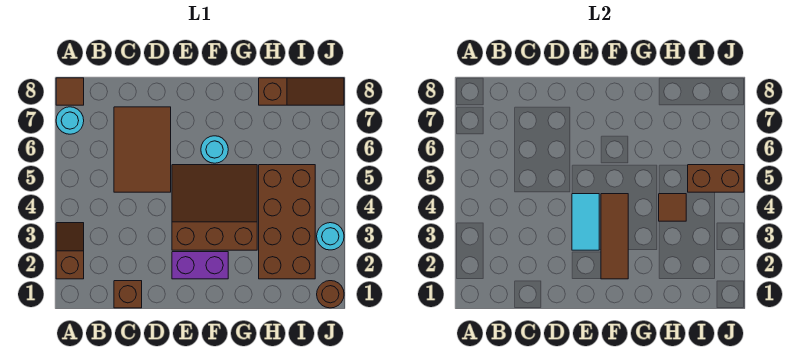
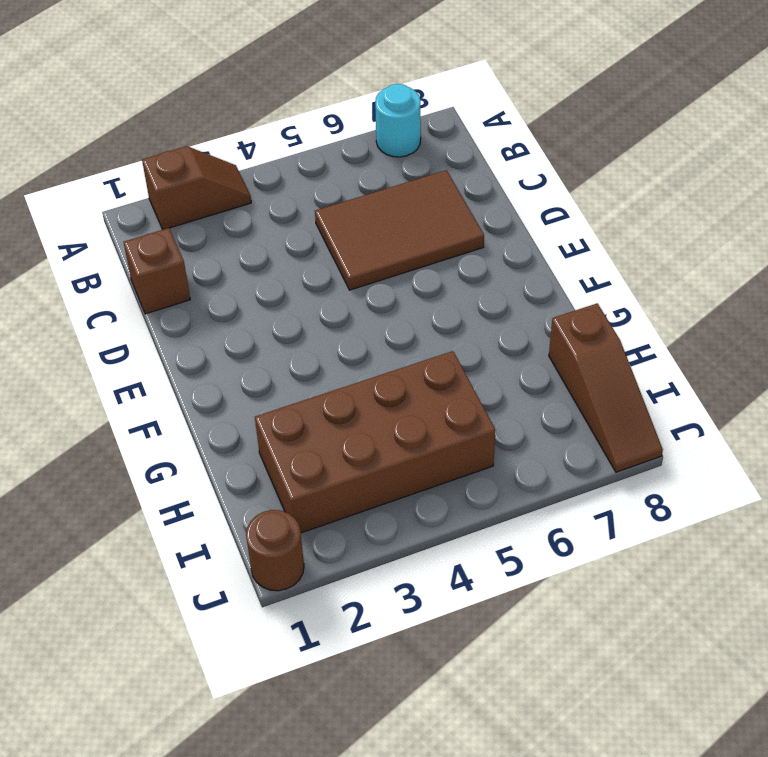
none -> brown 1x1 tile [56,78,84,105]
none -> purple 1x2 brick [172,252,228,279]
none -> brown 3x3 slope [172,165,257,250]

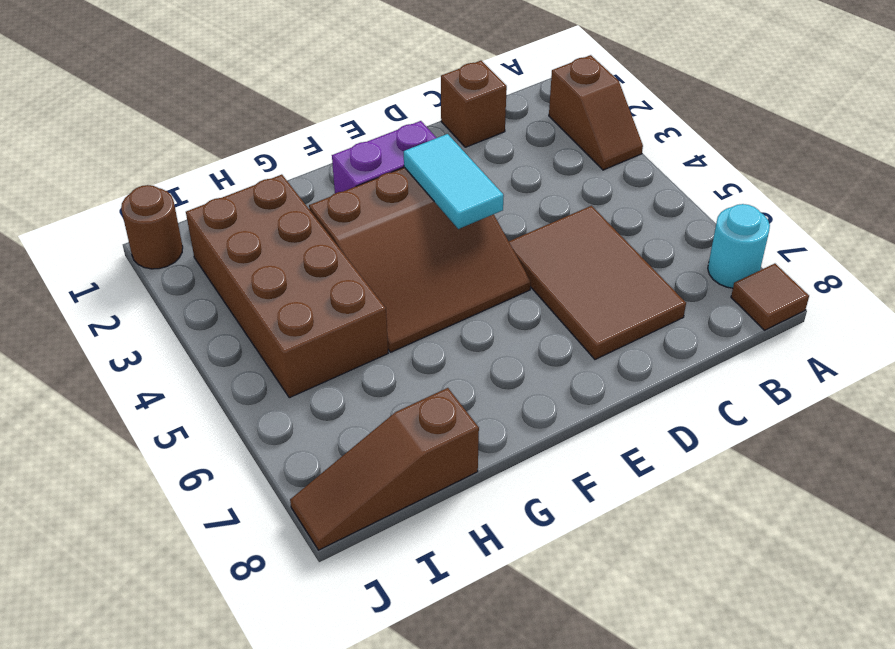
none -> cyan 1x1 round brick [201,136,228,163]
none -> cyan 1x1 round brick [317,223,344,250]
none -> brown 1x3 tile [601,194,628,279]

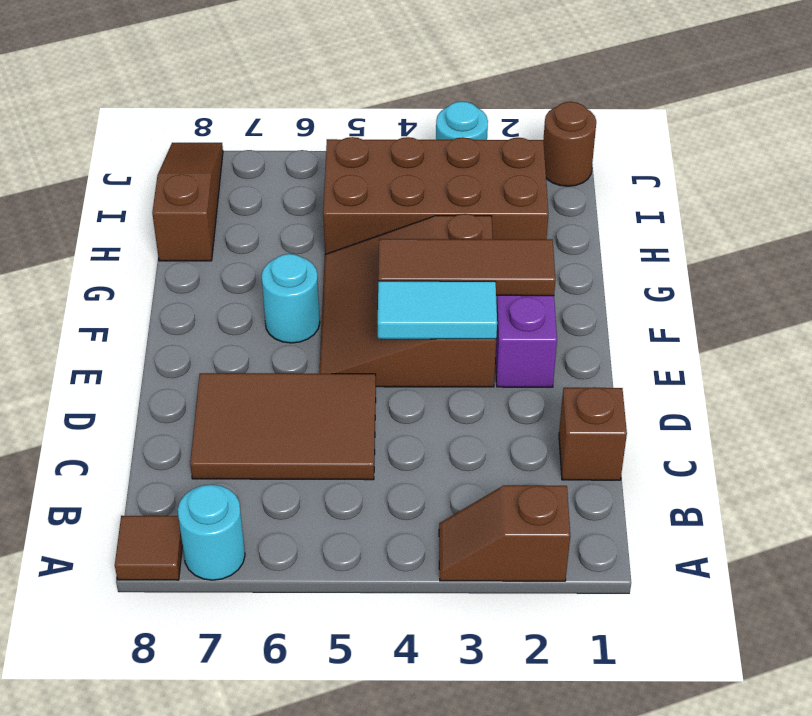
none -> brown 1x1 tile [659,194,686,221]
none -> brown 1x2 brick [688,165,744,192]

